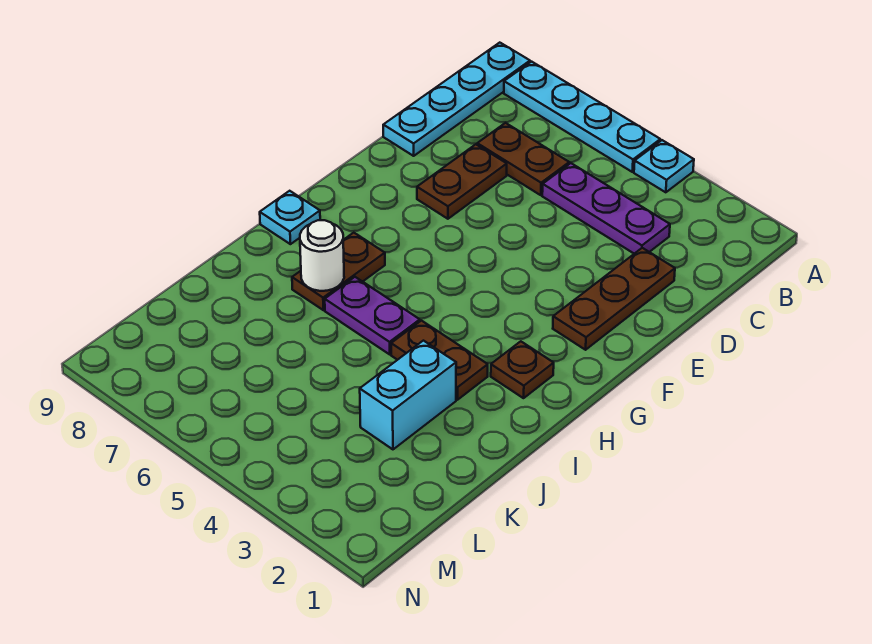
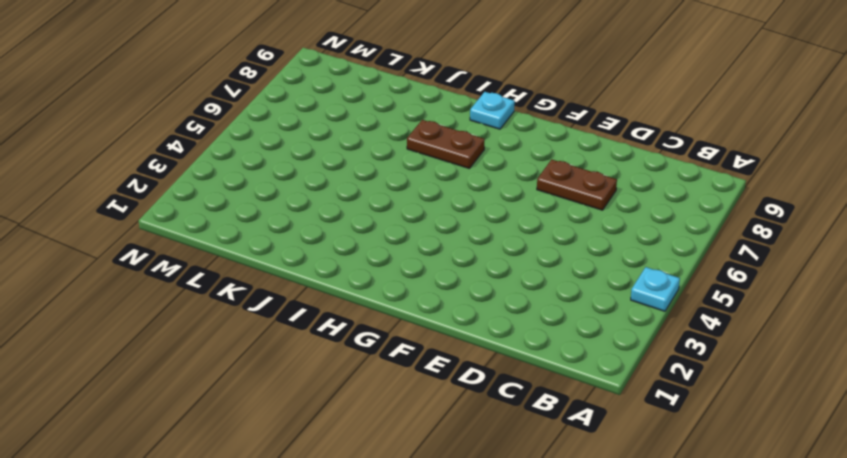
none -> cyan 1x4 plate [504,62,660,172]
none -> cyan 1x4 plate [383,43,530,156]
none -> purple 1x3 plate [542,163,670,254]

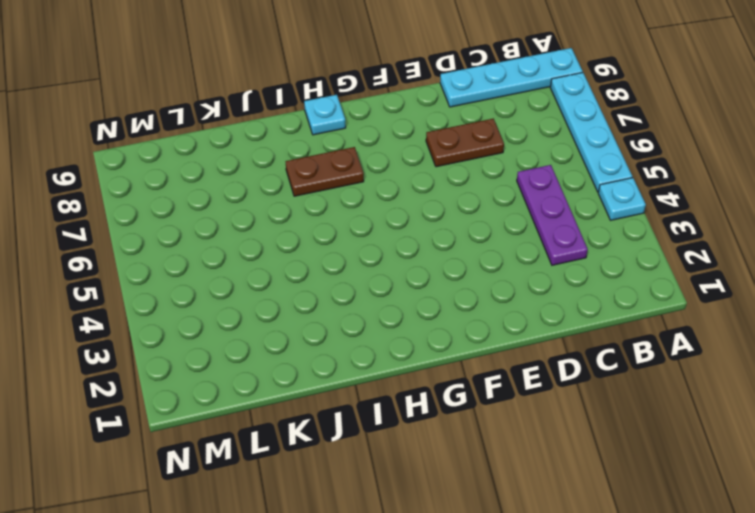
none -> brown 1x2 plate [477,123,569,195]
none -> brown 1x3 plate [553,248,675,350]
none -> brown 1x1 plate [491,341,554,398]

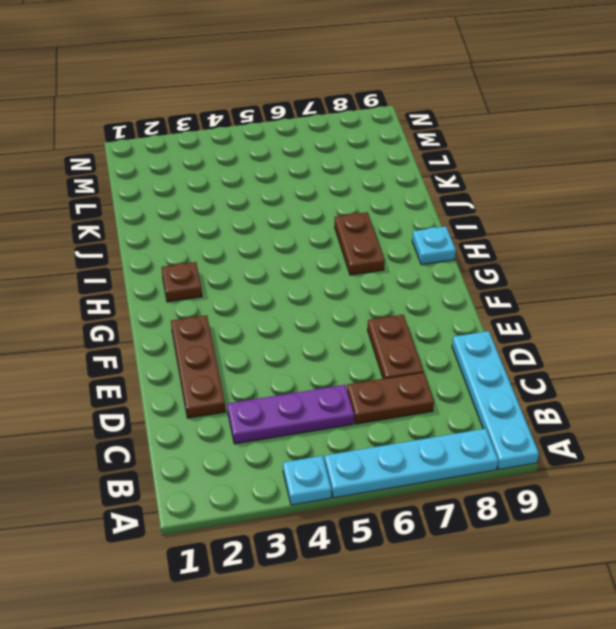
none -> brown 1x2 plate [391,321,488,400]
none -> purple 1x2 plate [325,277,420,354]
none -> cyan 1x2 brick [360,341,456,449]

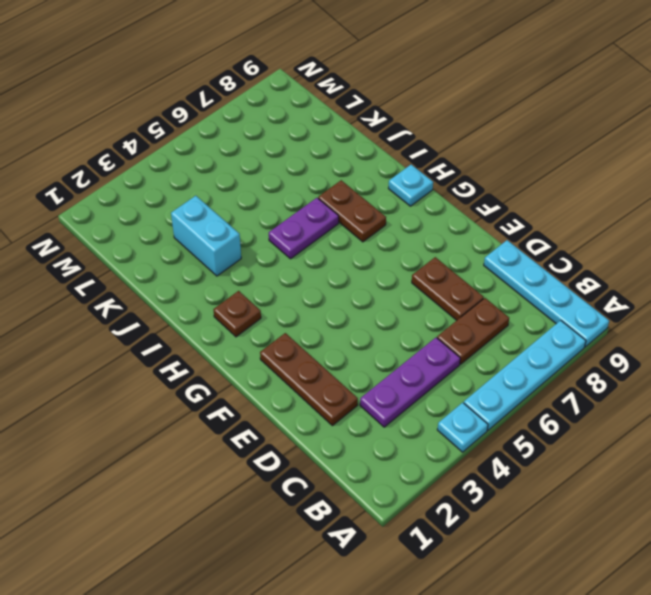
none -> brown 1x2 plate [391,321,488,400]
none -> white 1x1 round brick [300,220,344,291]

